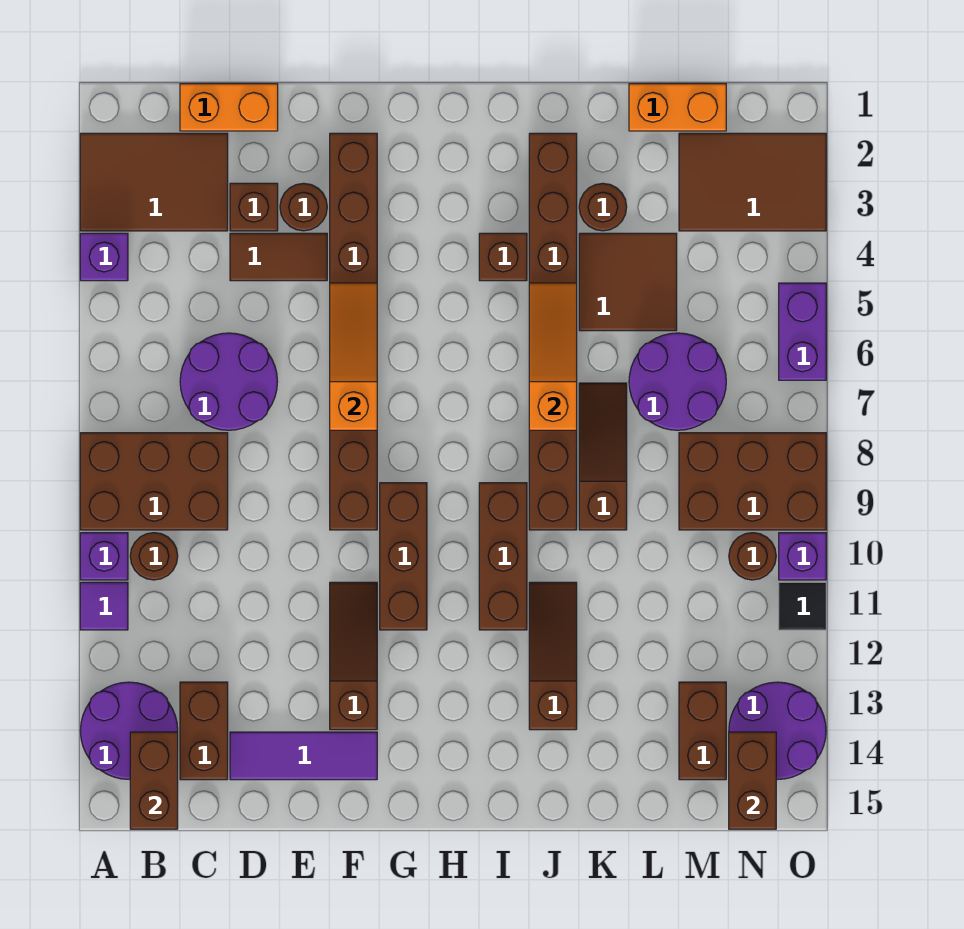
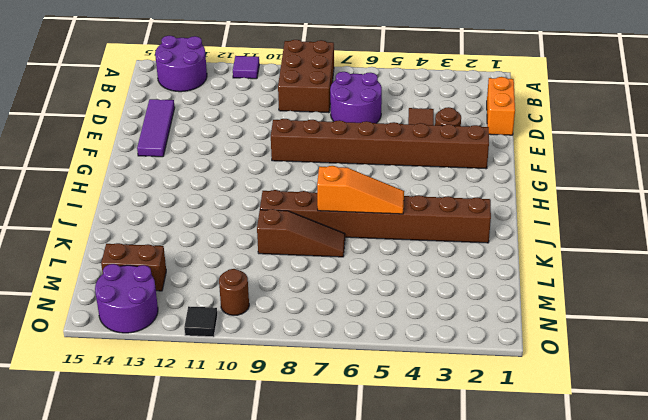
none -> brown 2x3 tile [80,133,228,231]
none -> purple 1x1 brick [80,233,128,281]
none -> purple 1x1 brick [80,533,128,580]
none -> brown 1x1 round brick [130,533,178,580]

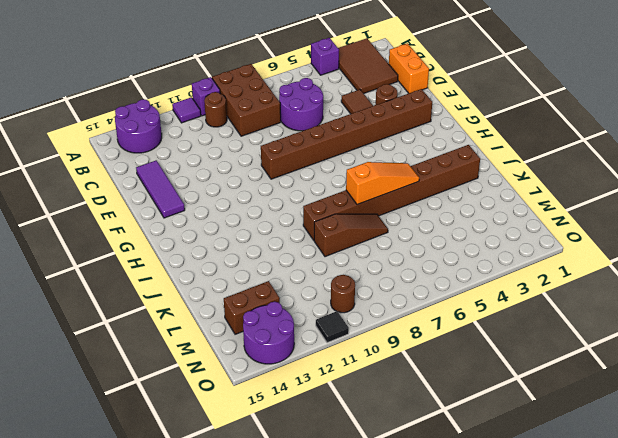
none -> brown 1x2 brick [180,682,228,780]
none -> brown 1x1 brick [230,183,278,231]
none -> brown 1x3 slope [330,582,377,730]
none -> brown 1x3 brick [380,483,427,630]

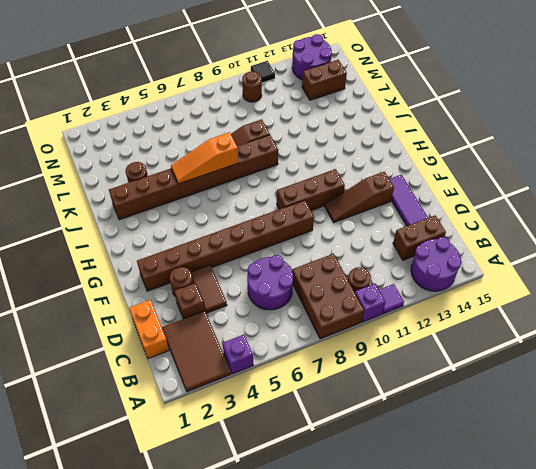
none -> brown 1x1 brick [479,233,527,281]
none -> brown 1x3 brick [479,483,527,630]
none -> brown 1x3 slope [529,582,577,730]
none -> brown 2x2 tile [579,233,677,331]

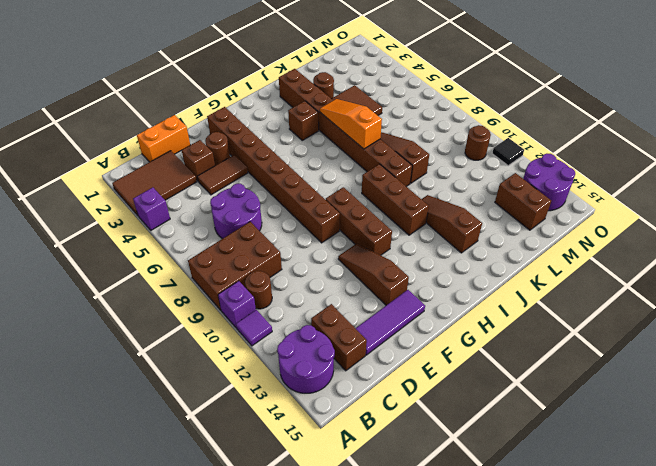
none -> orange 1x2 brick [629,84,726,131]
none -> purple 2x2 round brick [629,333,726,430]
none -> brown 2x3 tile [679,133,826,231]
none -> brown 2x3 brick [679,433,826,530]

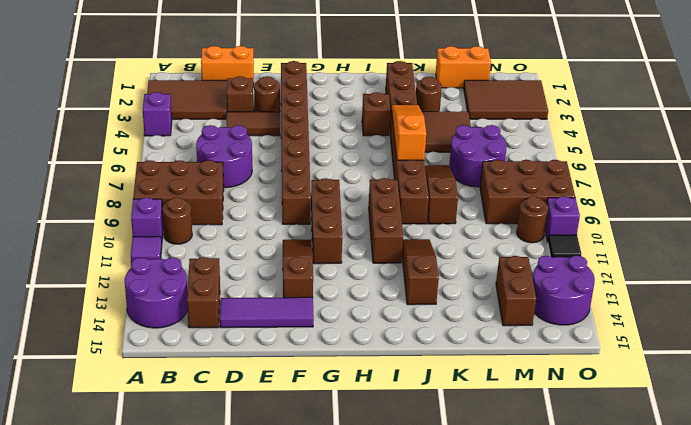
none -> purple 1x2 brick [779,283,826,380]
none -> brown 1x2 brick [130,732,178,829]
none -> orange 1x3 slope [330,283,377,430]
none -> brown 1x2 brick [729,732,776,829]

